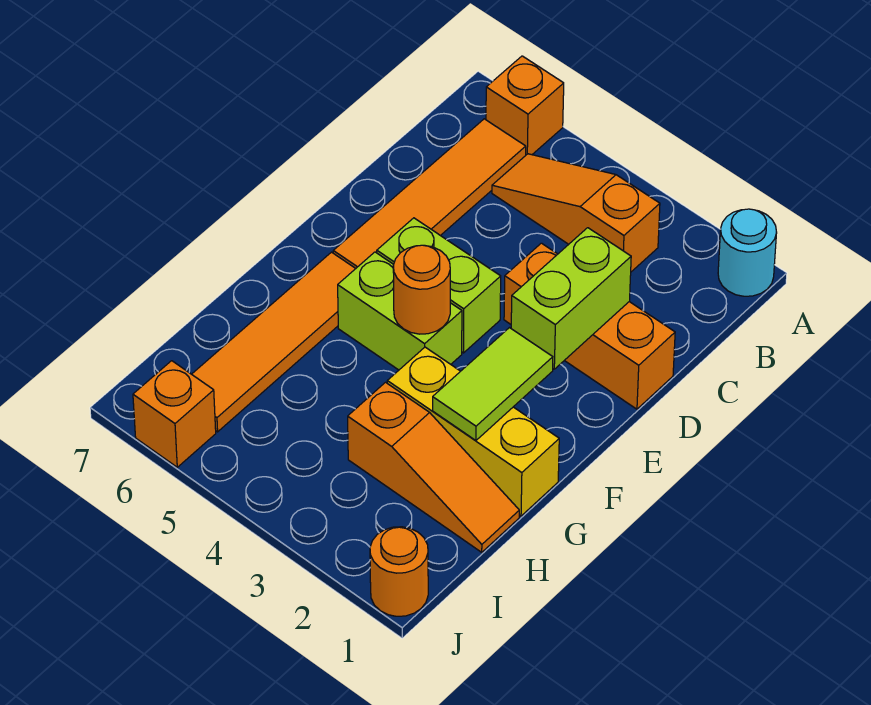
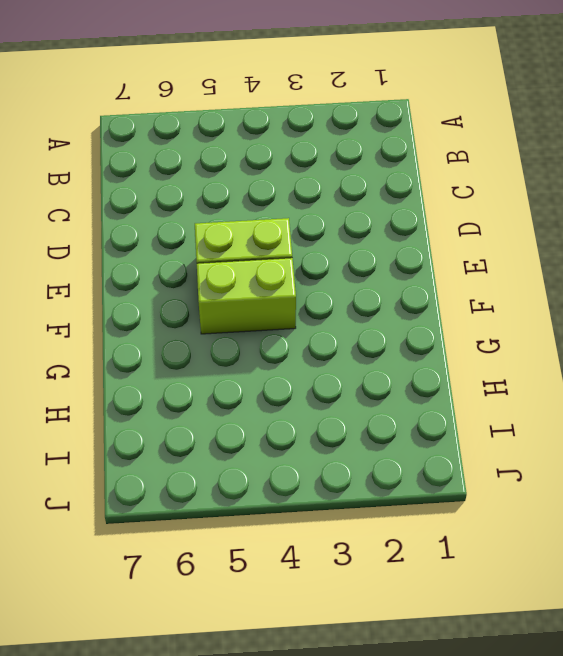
none -> cyan 1x1 round brick [718,209,777,296]
none -> orange 1x1 brick [486,56,564,155]
none -> orange 1x3 slope [492,154,660,272]

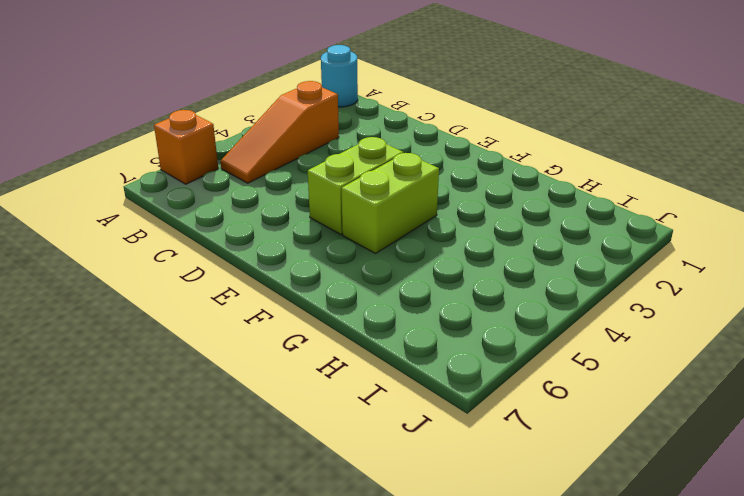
none -> orange 1x4 tile [333,119,526,268]
none -> orange 1x3 brick [504,243,675,409]
none -> orange 1x4 tile [192,252,356,432]

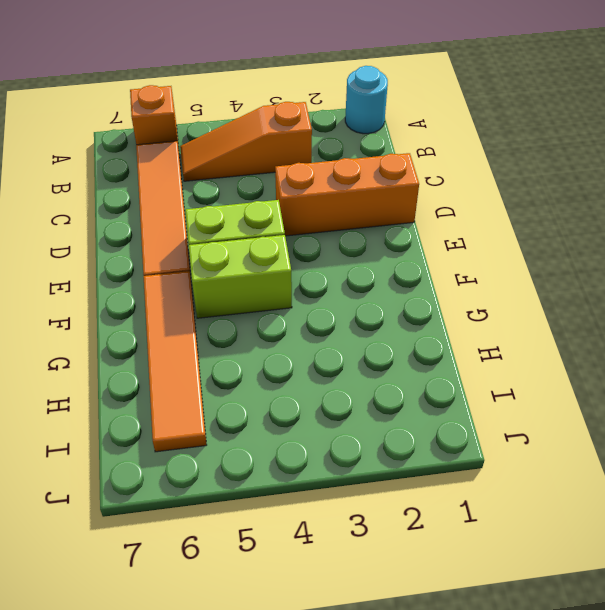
none -> yellow 1x3 brick [387,347,559,516]
none -> orange 1x3 slope [348,382,519,552]
none -> orange 1x1 round brick [370,527,428,616]

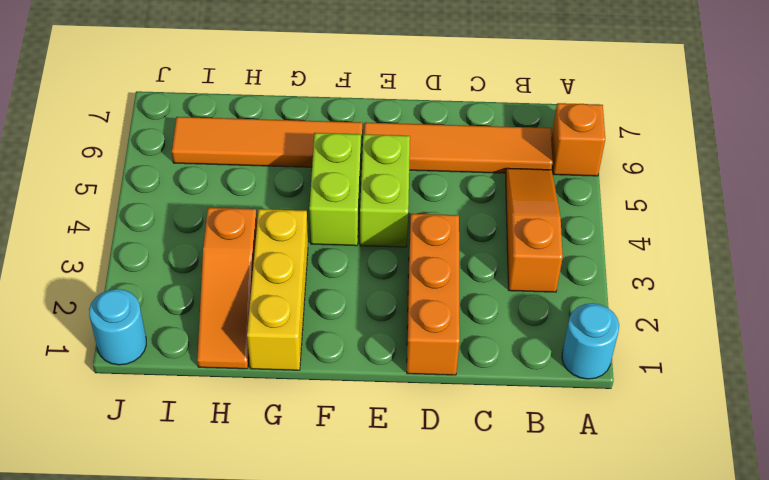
cyan 1x1 round brick [89,289,146,365] -> orange 1x1 round brick [370,527,428,616]
none -> orange 1x1 brick [133,361,216,467]
none -> lime 1x2 brick [511,228,631,369]
none -> lime 1x2 tile [433,328,553,440]

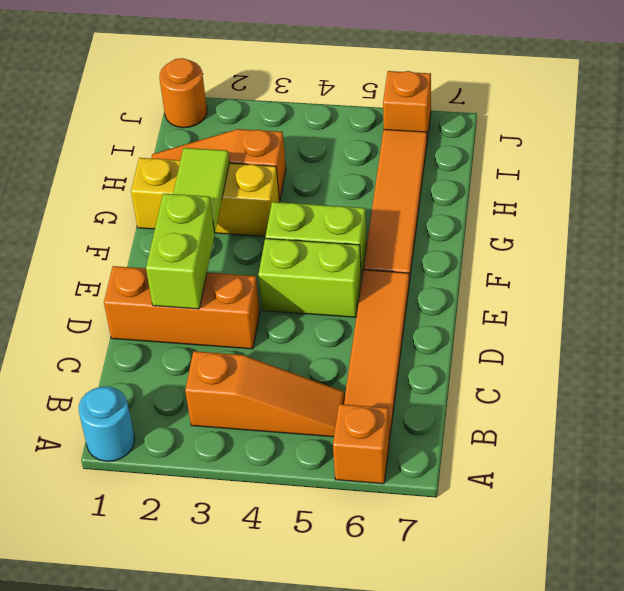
none -> orange 1x1 round brick [393,245,450,334]

